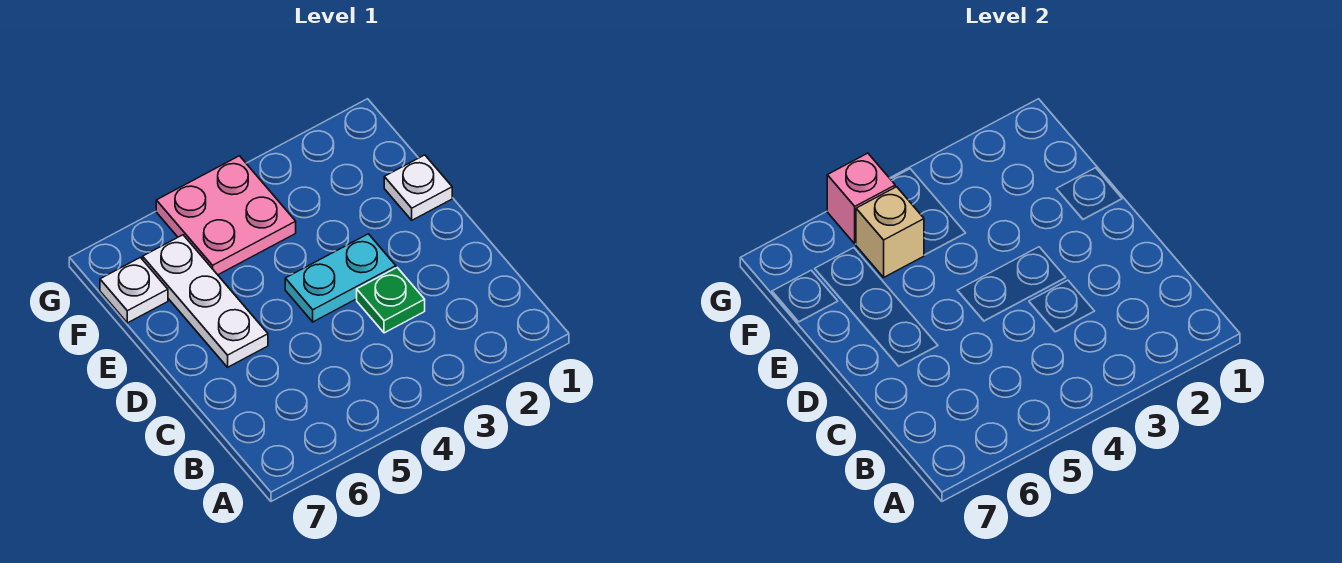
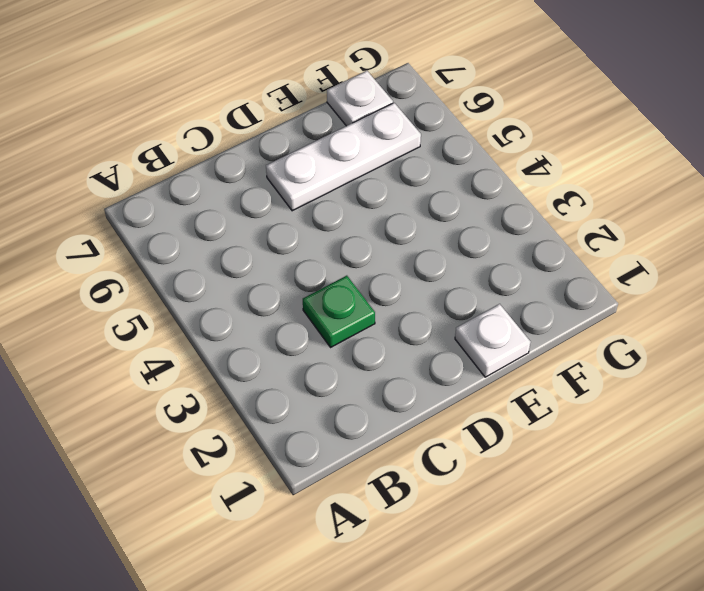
none -> cyan 1x2 plate [285,234,396,322]
none -> pink 2x2 plate [156,156,296,275]

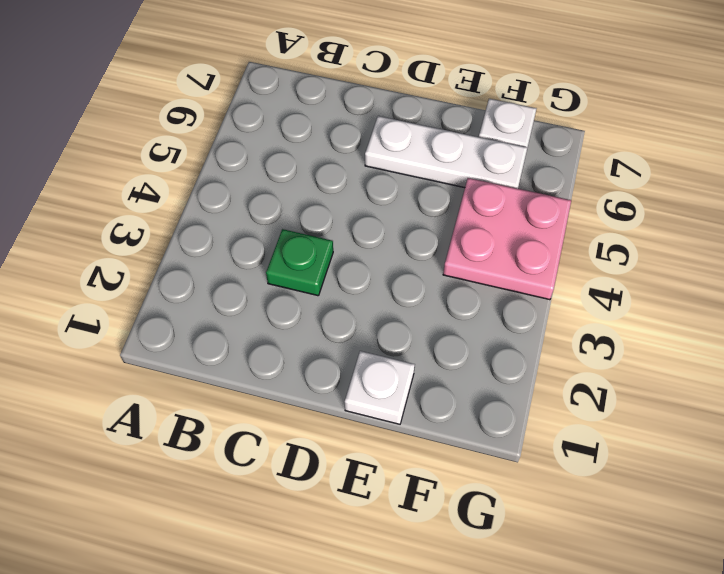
none -> cyan 1x2 plate [285,234,396,322]
none -> tan 1x1 brick [856,187,924,277]

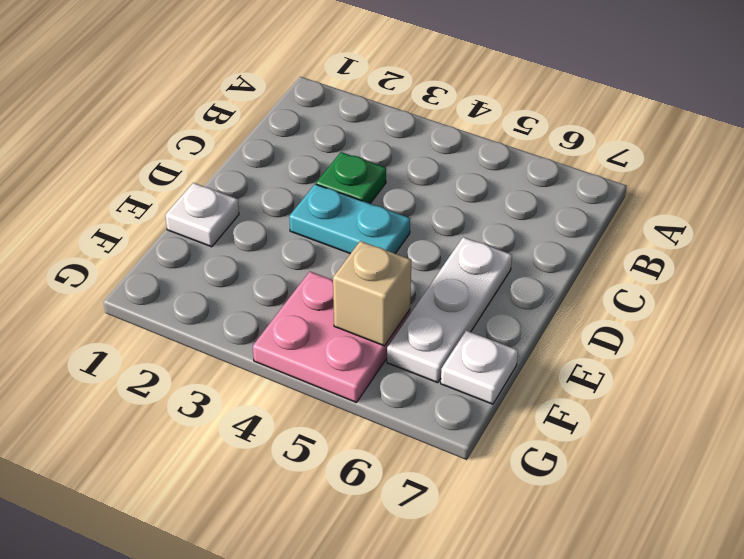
none -> pink 1x1 brick [827,153,895,244]

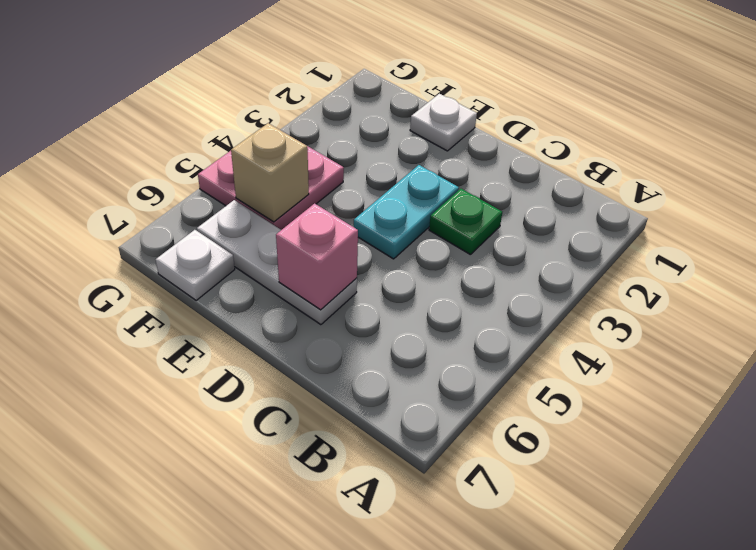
pink 1x1 brick [276,204,358,310] -> pink 1x1 brick moved to [827,153,895,244]

